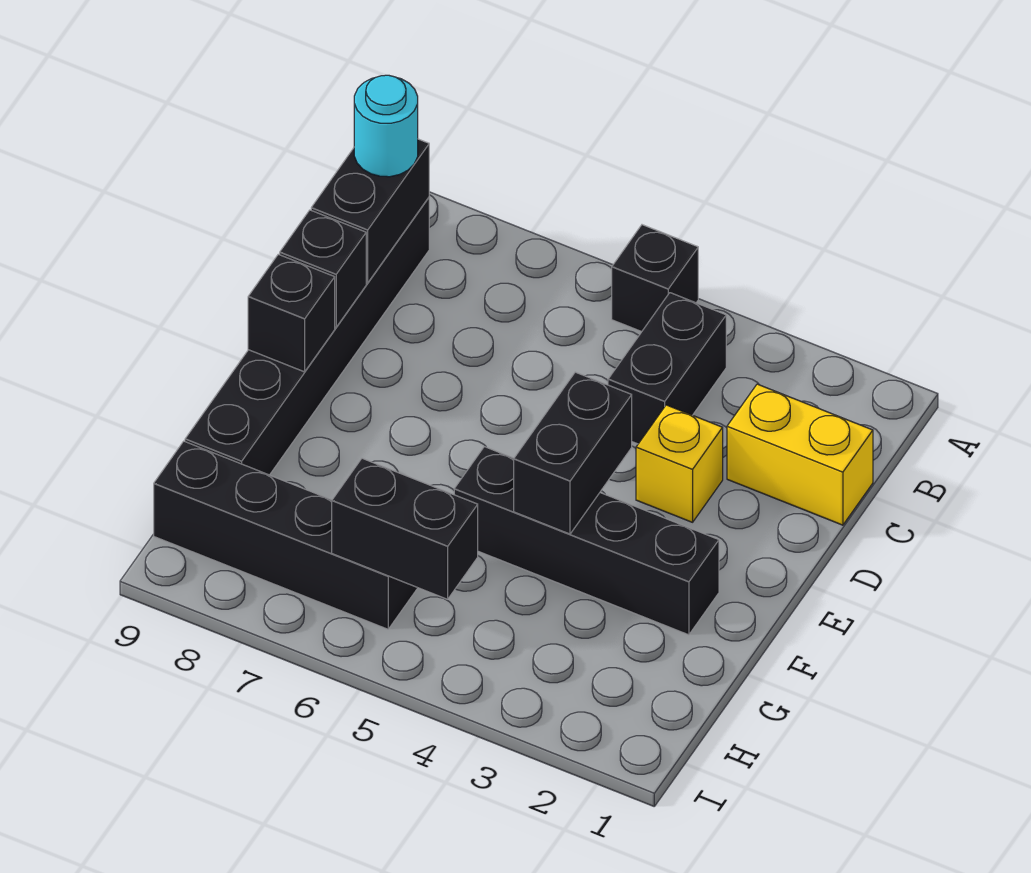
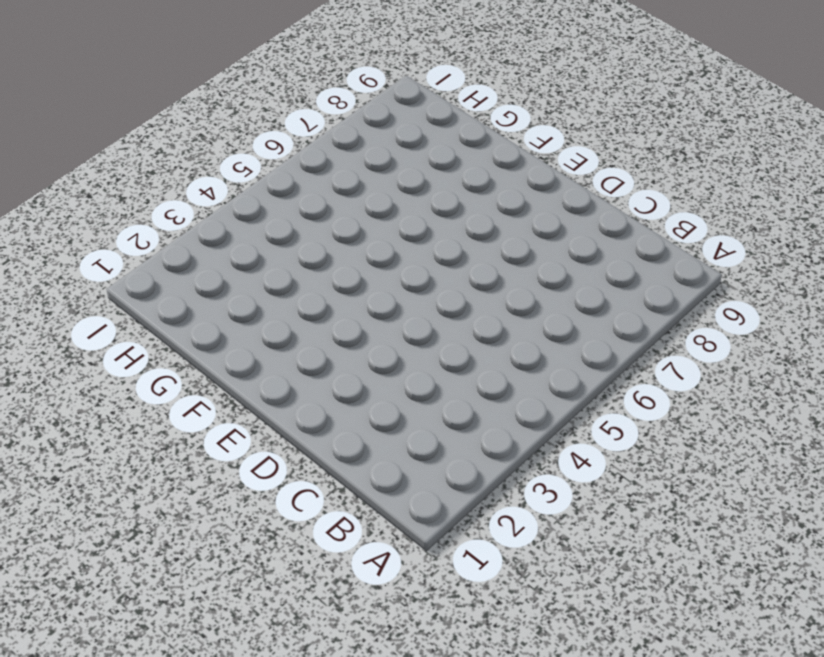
none -> black 1x1 brick [612,225,698,332]
none -> black 1x2 brick [608,293,726,444]
none -> black 1x6 brick [185,198,429,475]

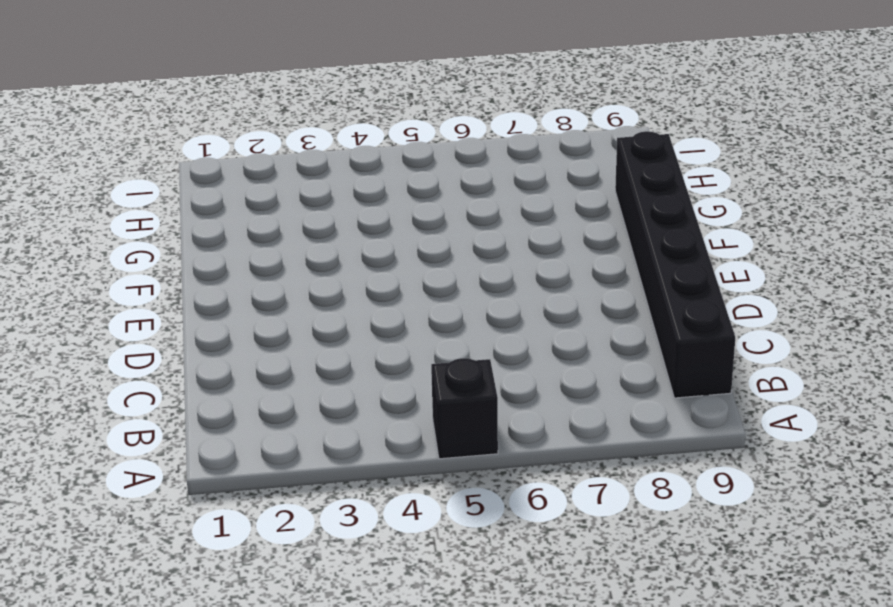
none -> black 1x2 brick [608,293,726,444]
none -> yellow 1x2 brick [727,384,873,525]
none -> yellow 1x1 brick [636,405,723,522]

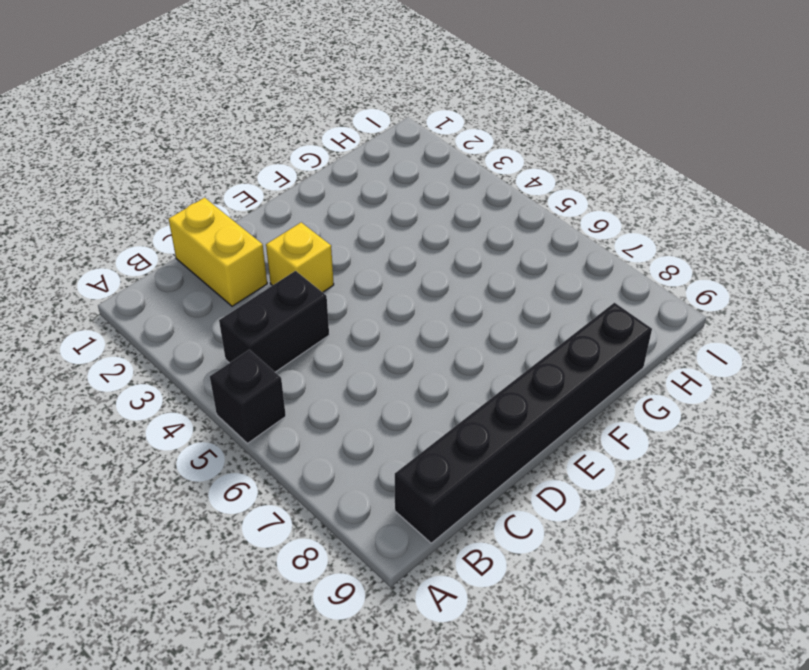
none -> black 1x4 brick [454,447,719,635]
none -> black 1x4 brick [154,441,417,629]
none -> black 1x2 brick [311,139,429,283]

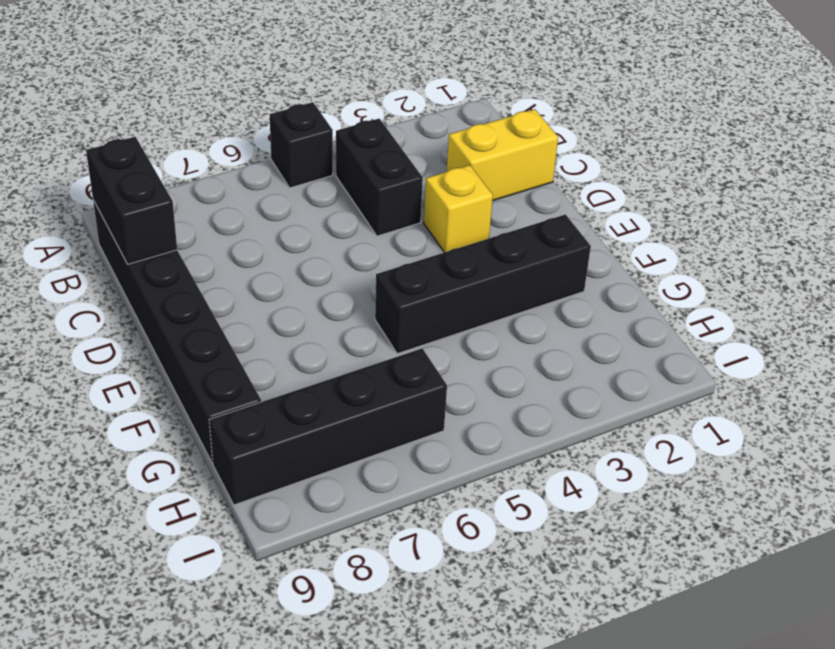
none -> black 1x1 brick [280,210,366,327]
none -> black 1x2 brick [514,372,632,534]
none -> black 1x1 brick [248,254,335,372]

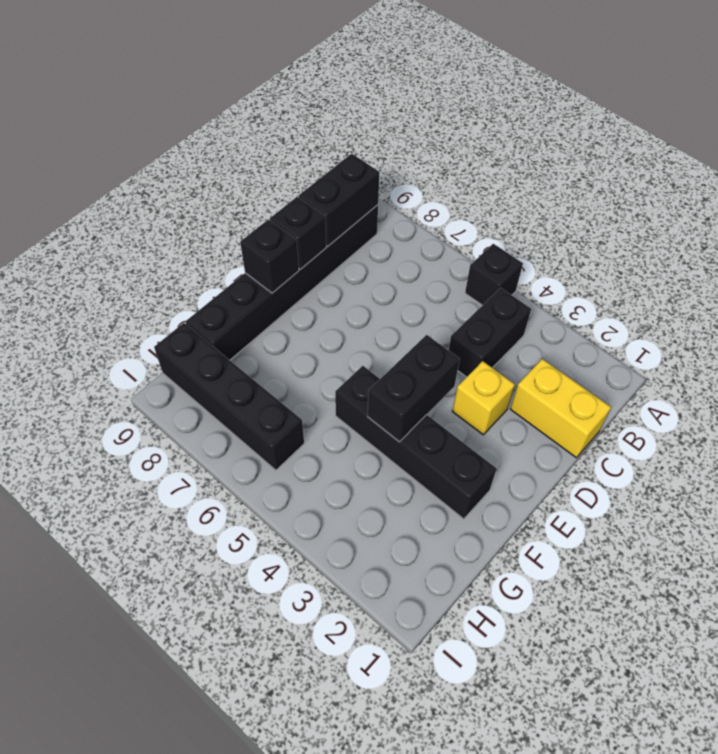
none -> black 1x2 brick [332,458,478,599]
none -> cyan 1x1 round brick [354,75,418,177]

